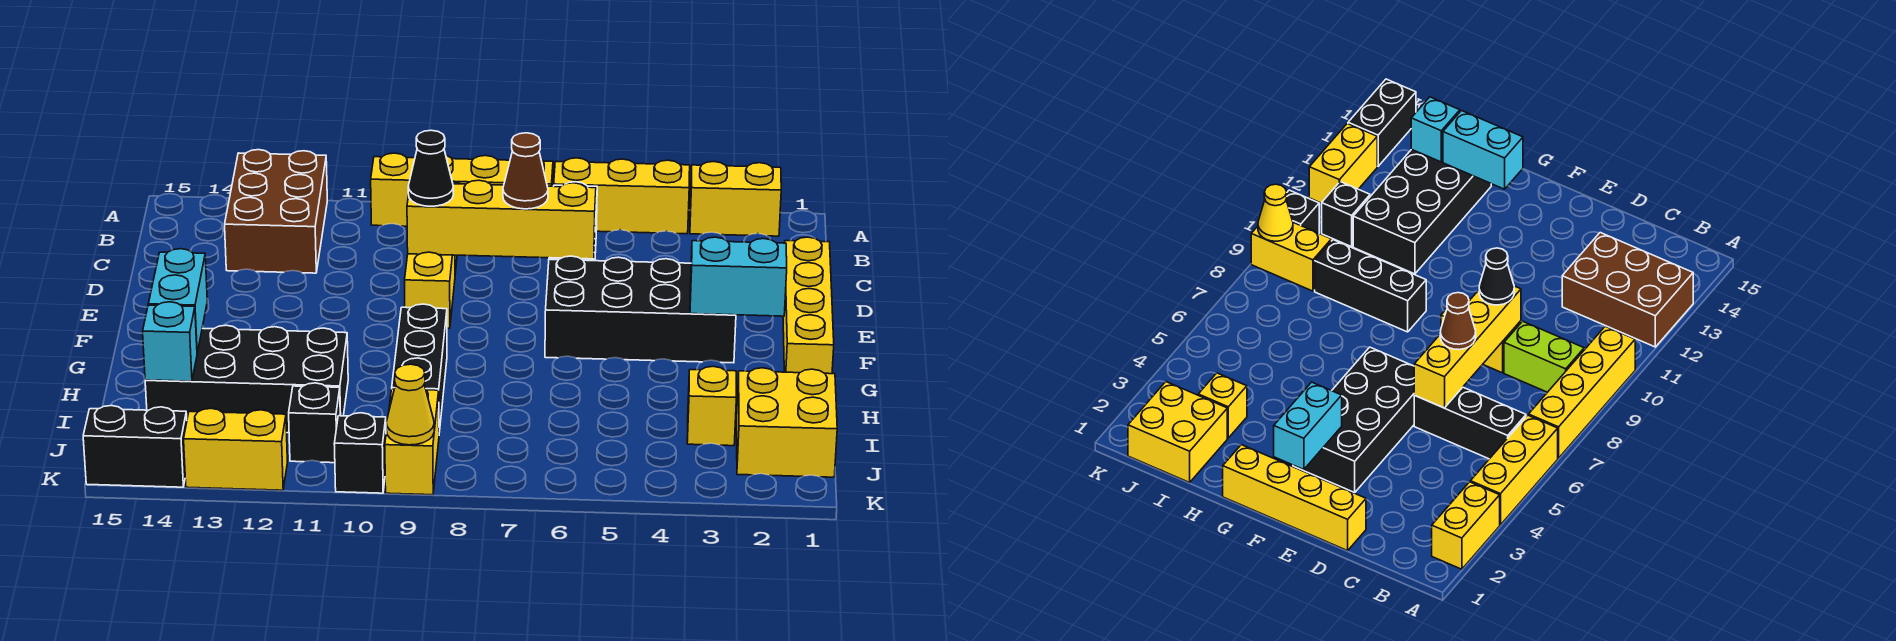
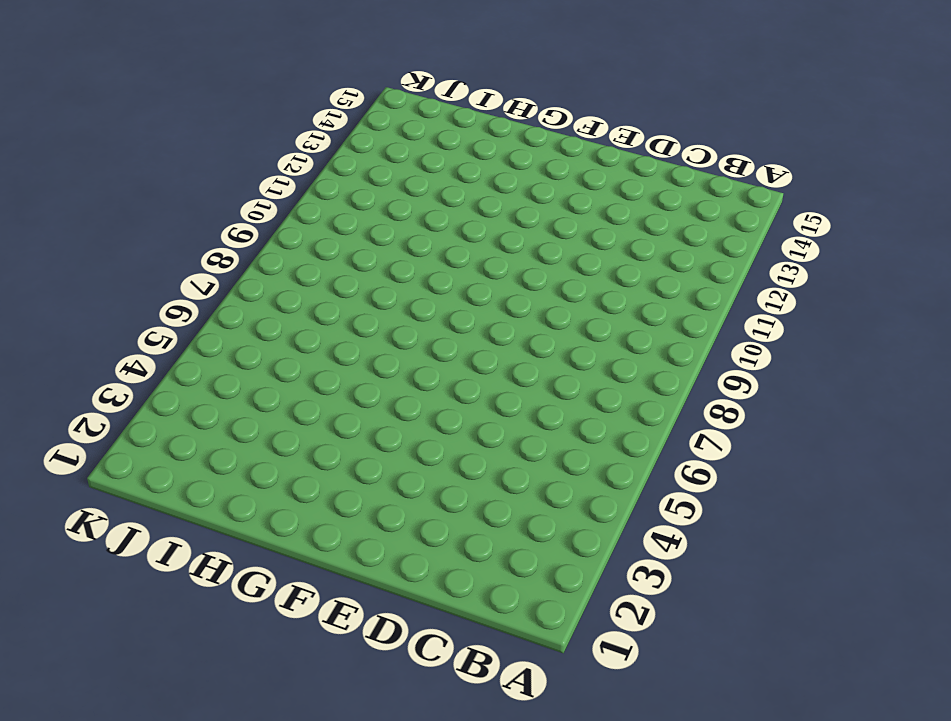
none -> yellow 1x2 brick [690,162,781,236]
none -> yellow 1x3 brick [554,158,690,234]
none -> yellow 1x4 brick [371,153,553,226]

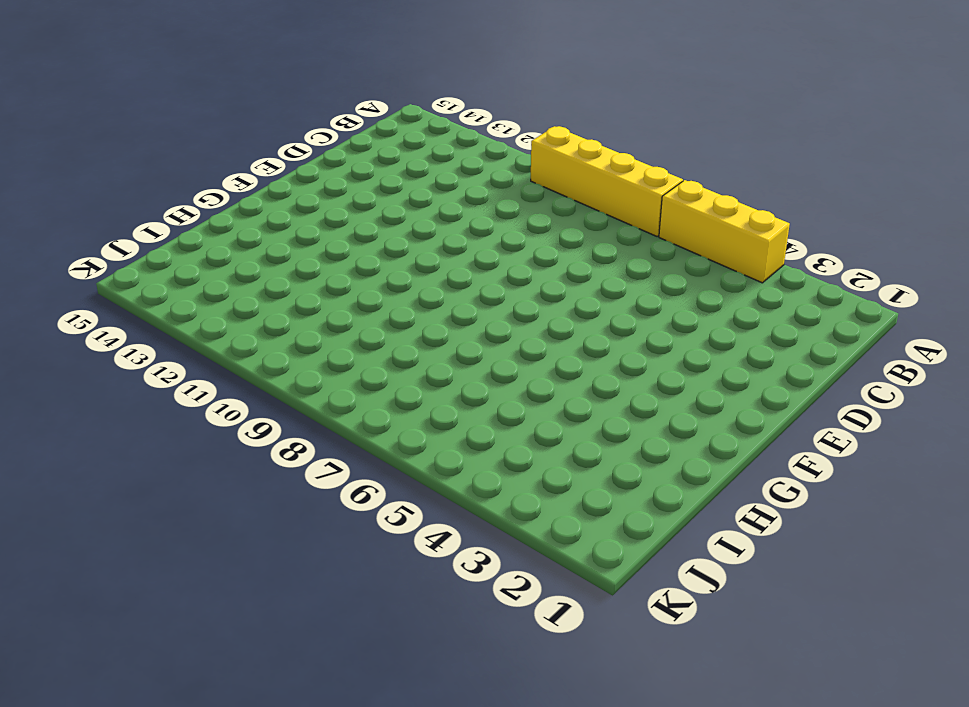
none -> yellow 1x2 brick [690,162,781,236]
none -> brown 2x3 brick [225,150,327,273]
none -> black 1x3 brick [1414,387,1526,459]

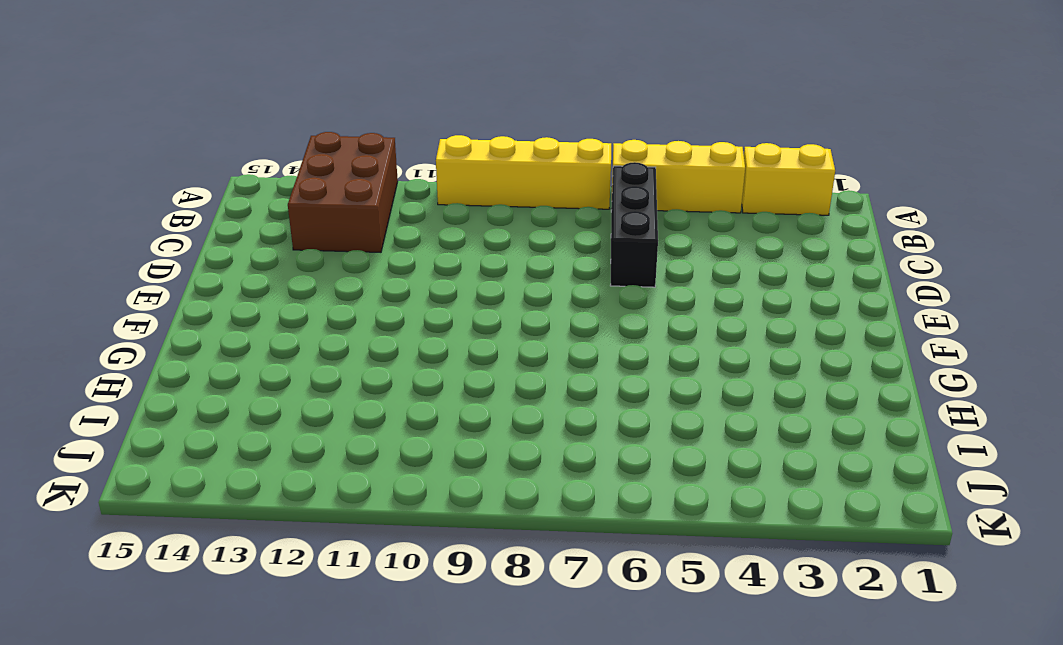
none -> lime 1x2 brick [1504,321,1584,392]
none -> yellow 1x4 brick [783,237,834,374]
none -> yellow 1x2 brick [405,252,455,328]

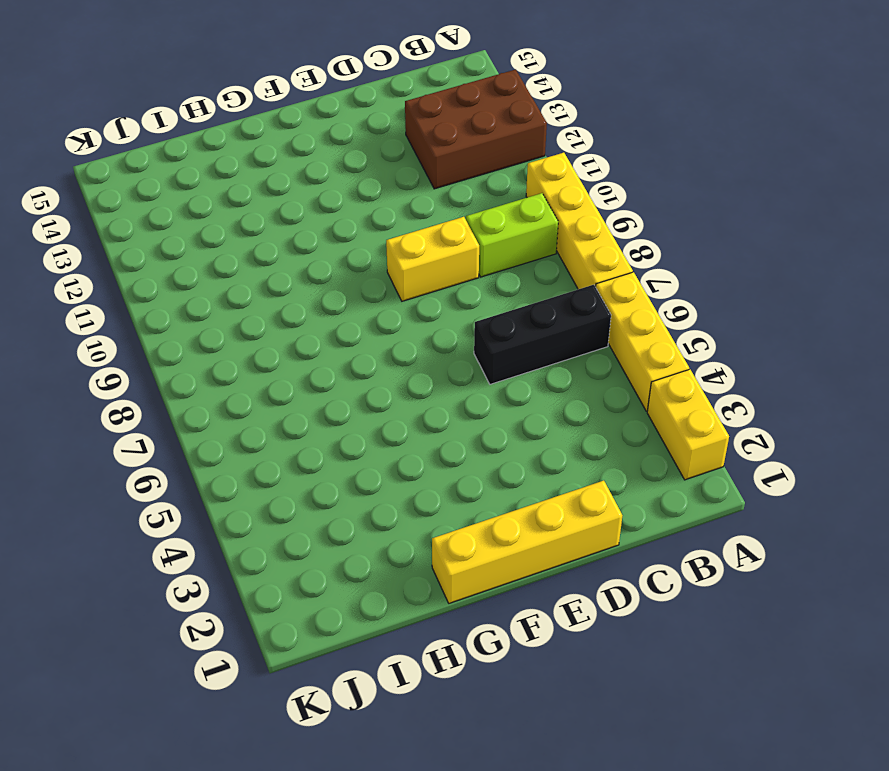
none -> black 2x4 brick [545,256,736,363]
none -> black 1x3 brick [392,304,447,432]
none -> black 2x4 brick [145,325,348,433]

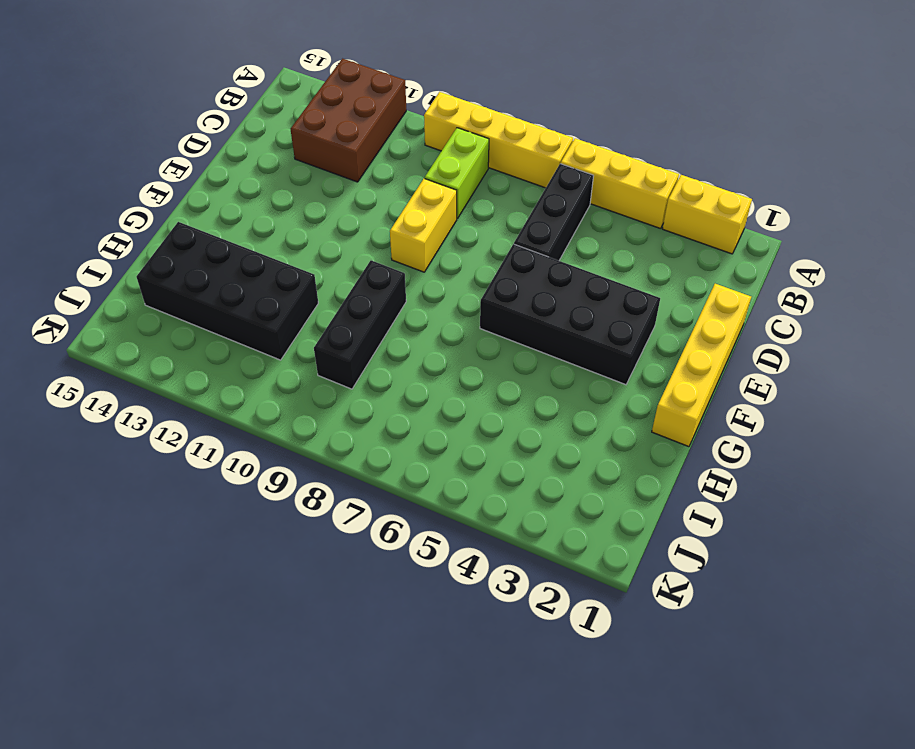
none -> yellow 2x2 brick [737,368,837,477]
none -> yellow 1x1 brick [687,366,736,446]
none -> yellow 1x2 brick [385,389,439,495]

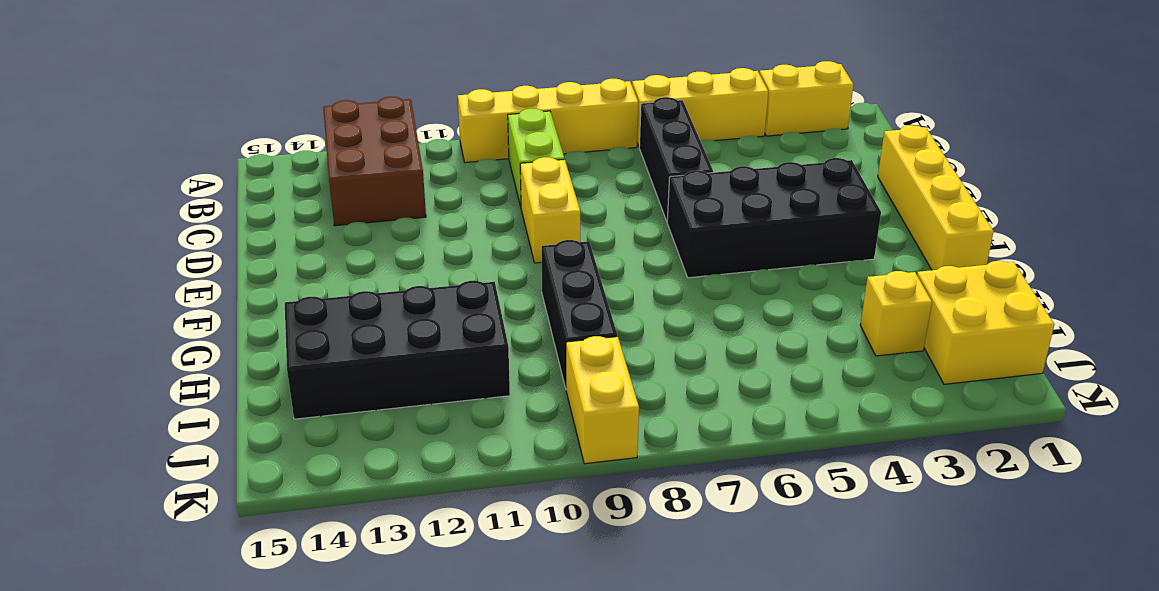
none -> black 1x1 brick [289,383,340,463]
none -> black 1x1 brick [334,413,386,493]
none -> yellow 1x2 brick [184,408,287,490]

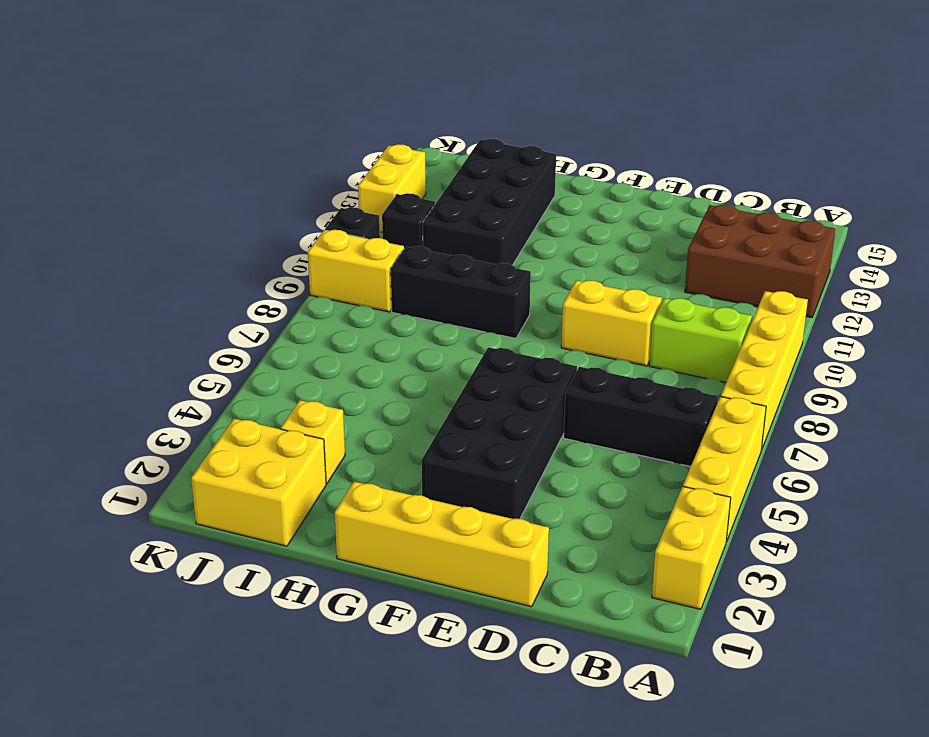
none -> black 1x2 brick [83,406,187,487]
none -> yellow 1x4 brick [407,180,596,259]
none -> cyan 1x2 brick [690,237,787,316]

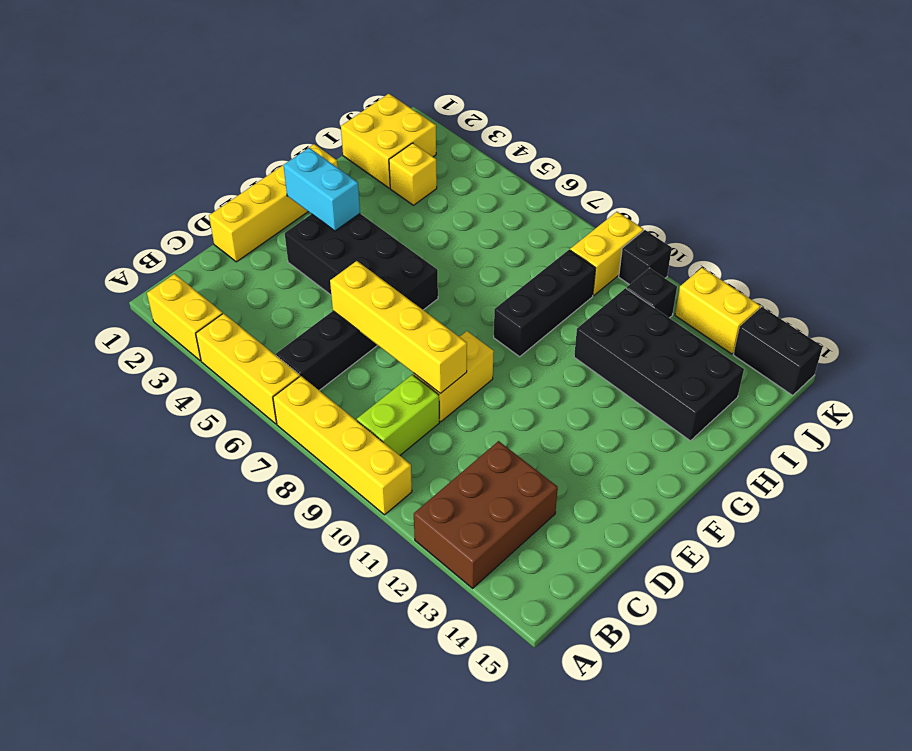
none -> cyan 1x2 brick [148,249,207,353]
none -> cyan 1x1 brick [143,302,197,381]
none -> yellow 1x1 cone [386,364,434,445]

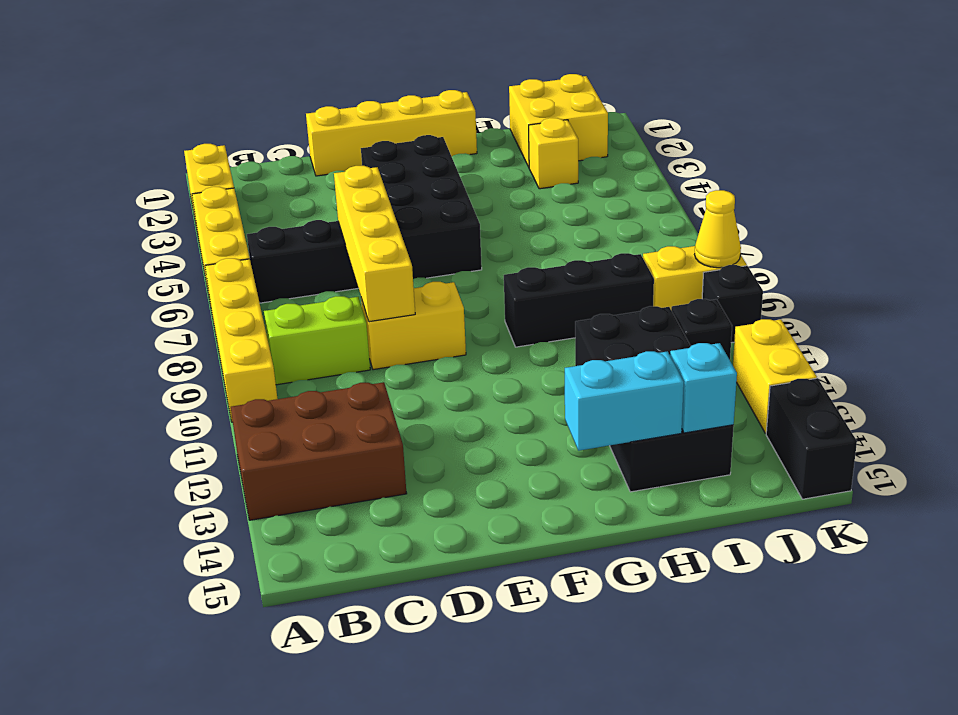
none -> cyan 1x2 brick [690,237,787,316]
none -> brown 1x1 cone [503,133,548,209]
none -> black 1x1 cone [408,130,453,206]

